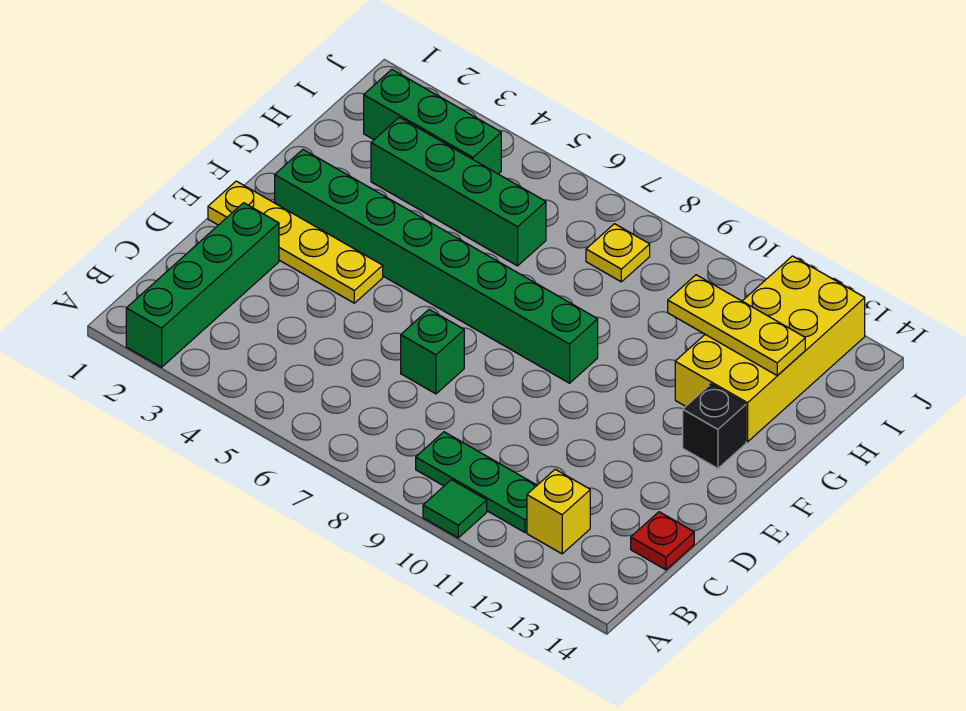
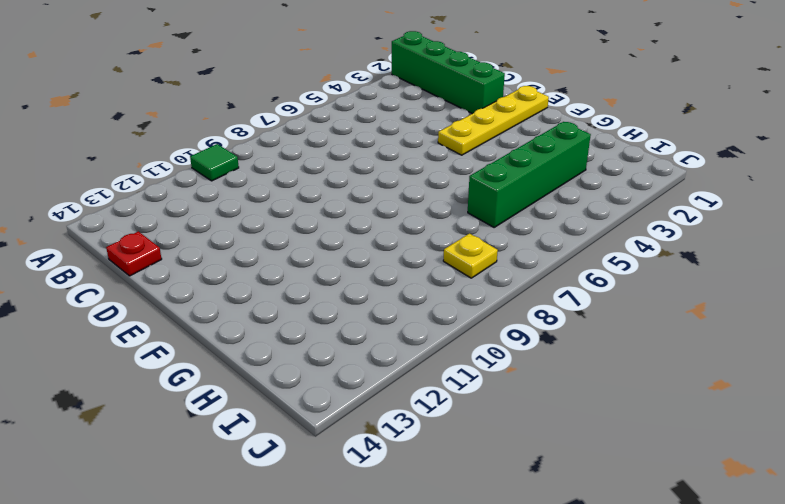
none -> green 1x3 plate [416,432,537,532]
none -> yellow 1x1 brick [527,469,590,554]
none -> green 1x1 brick [401,309,464,394]

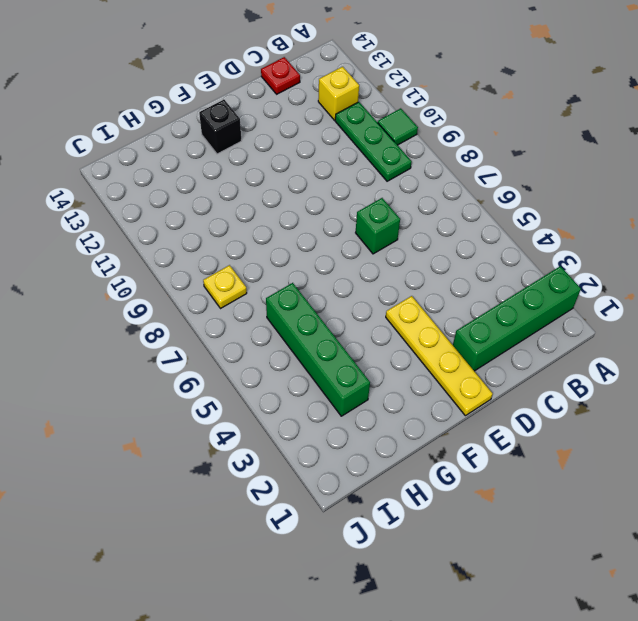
none -> green 1x8 brick [275,150,598,383]
none -> yellow 2x4 brick [675,256,865,442]
none -> green 1x3 brick [364,70,501,174]

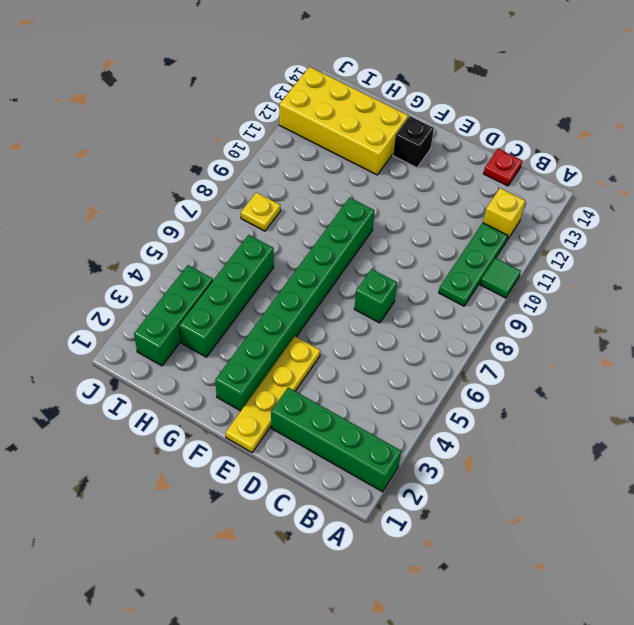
none -> yellow 1x3 plate [668,275,805,376]

